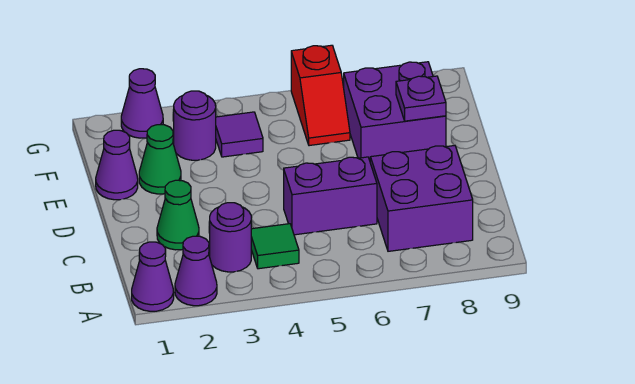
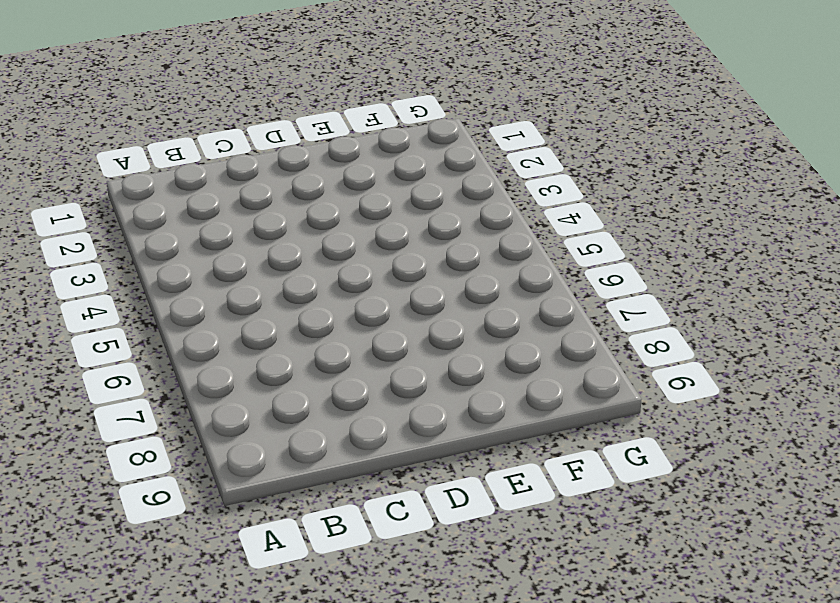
none -> purple 1x1 cone [132,242,174,311]
none -> purple 1x1 cone [175,236,217,306]
none -> purple 1x1 round brick [210,203,251,272]

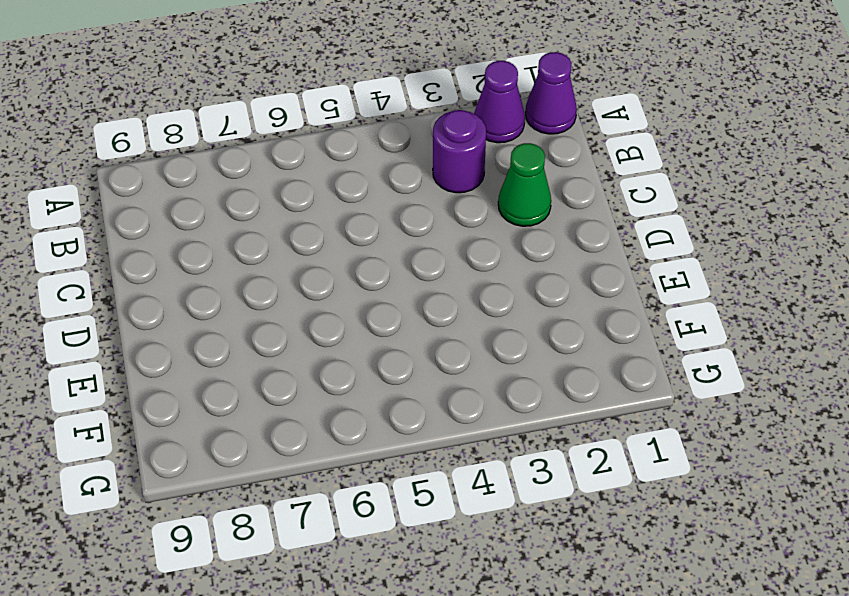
none -> green 1x1 tile [251,224,299,269]
none -> purple 2x2 brick [370,146,473,251]
none -> purple 1x2 brick [284,157,377,235]

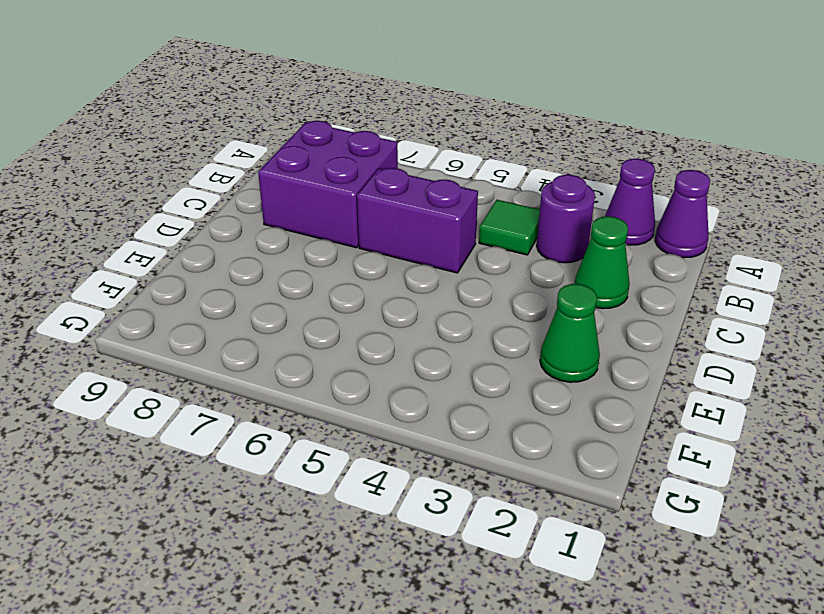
none -> purple 1x1 cone [96,130,138,200]
none -> purple 2x2 brick [344,62,446,160]
none -> purple 1x1 round brick [174,91,216,160]

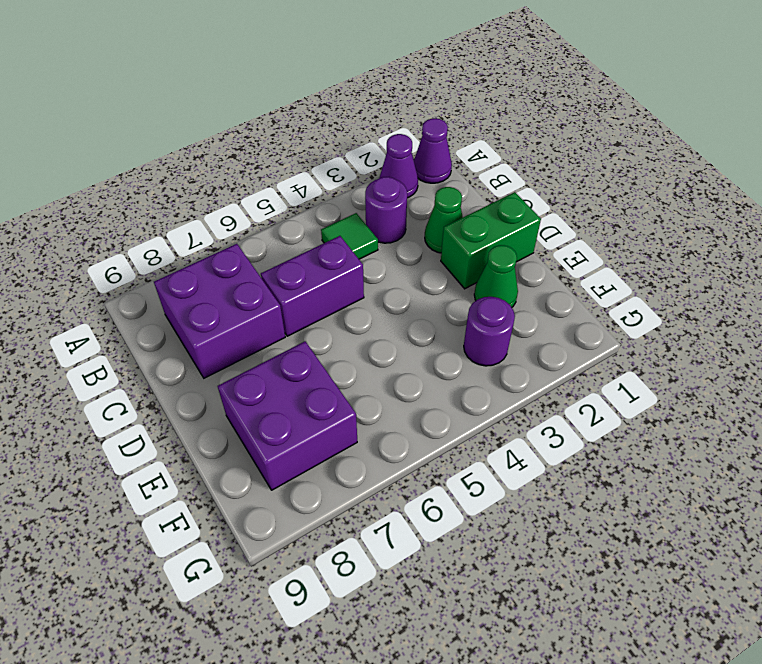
green 1x2 brick [441,192,541,289] -> none
none -> purple 1x1 cone [96,130,138,200]
none -> purple 1x1 tile [216,112,263,157]
none -> red 1x2 slope [291,45,350,146]

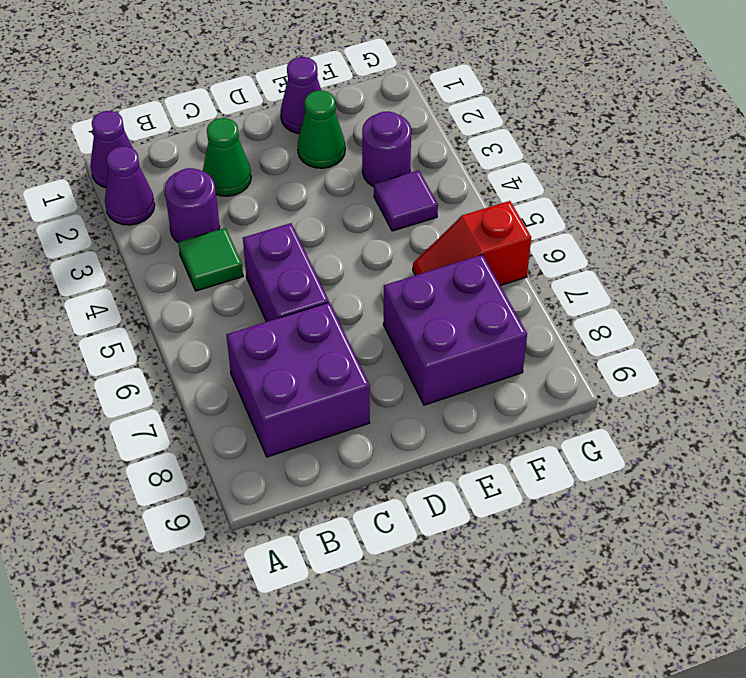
none -> purple 1x1 cone [121,69,163,138]
none -> purple 1x1 plate [396,76,446,121]

